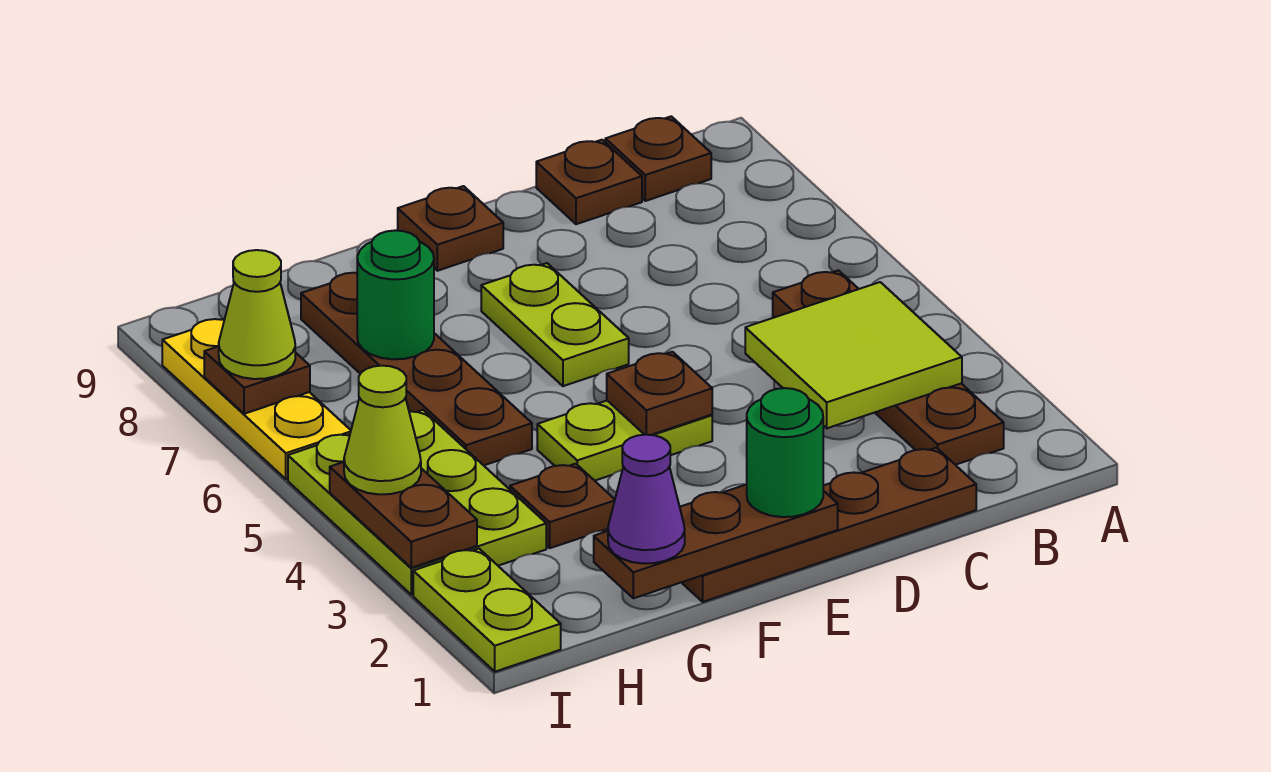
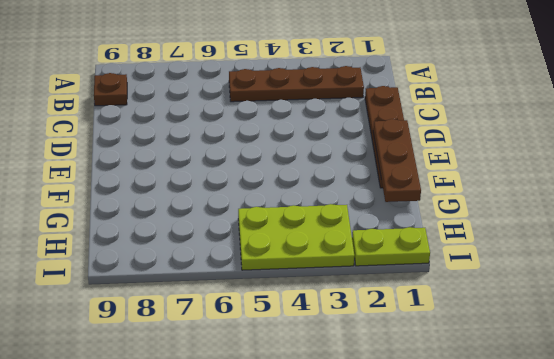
none -> brown 1x1 plate [536,140,642,224]
none -> lime 1x2 plate [537,401,712,481]
none -> lime 1x2 plate [481,263,629,386]

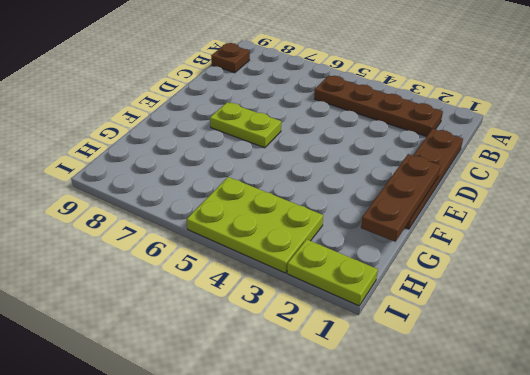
none -> brown 1x1 plate [536,140,642,224]
none -> lime 1x2 plate [537,401,712,481]
none -> brown 1x1 plate [398,186,503,271]

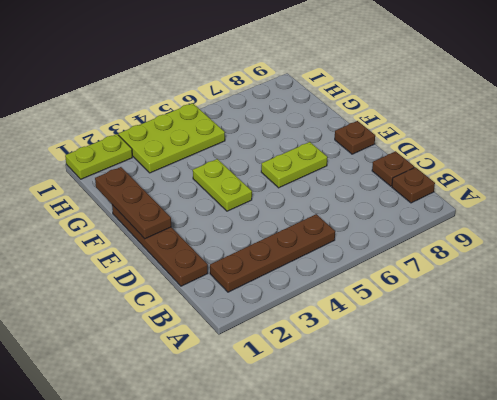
none -> brown 1x1 plate [510,464,615,548]
none -> brown 1x4 plate [301,273,532,465]
none -> yellow 1x3 plate [162,319,351,479]

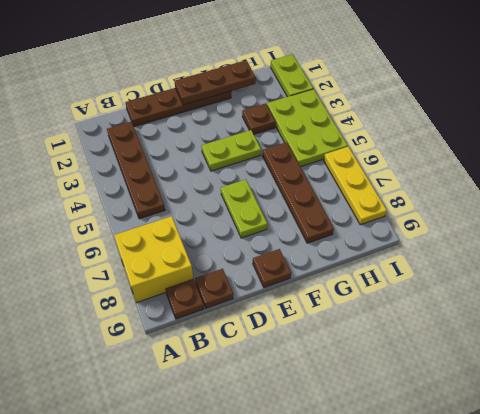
yellow 2x2 brick [114,216,193,303] -> none
none -> lime 2x2 tile [745,282,962,428]
none -> brown 1x1 plate [607,352,712,435]
none -> green 1x1 round brick [357,230,434,359]

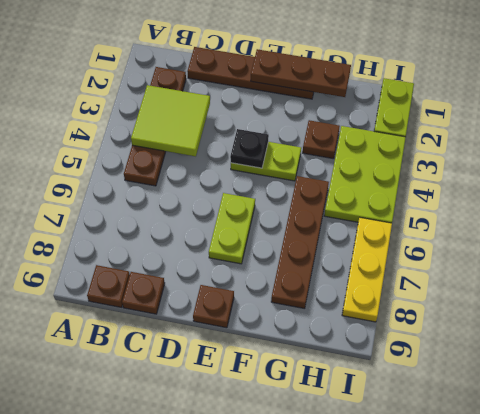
black 1x1 plate [230,129,269,168] -> brown 1x1 plate [607,352,712,435]
none -> green 1x1 round brick [357,230,434,359]
none -> brown 1x2 plate [330,462,477,568]
none -> brown 1x1 plate [204,346,310,414]

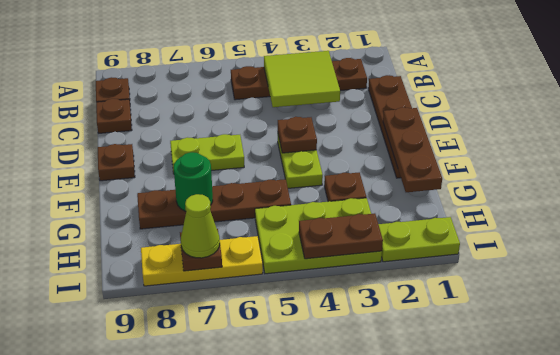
none -> green 1x1 round brick [747,388,823,517]
none -> purple 1x1 cone [608,435,685,564]
none -> lime 1x1 cone [344,366,421,494]

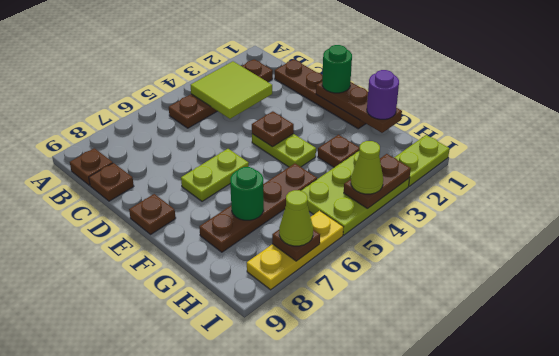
purple 1x1 round brick [367,70,399,119] -> purple 1x1 cone [608,435,685,564]

